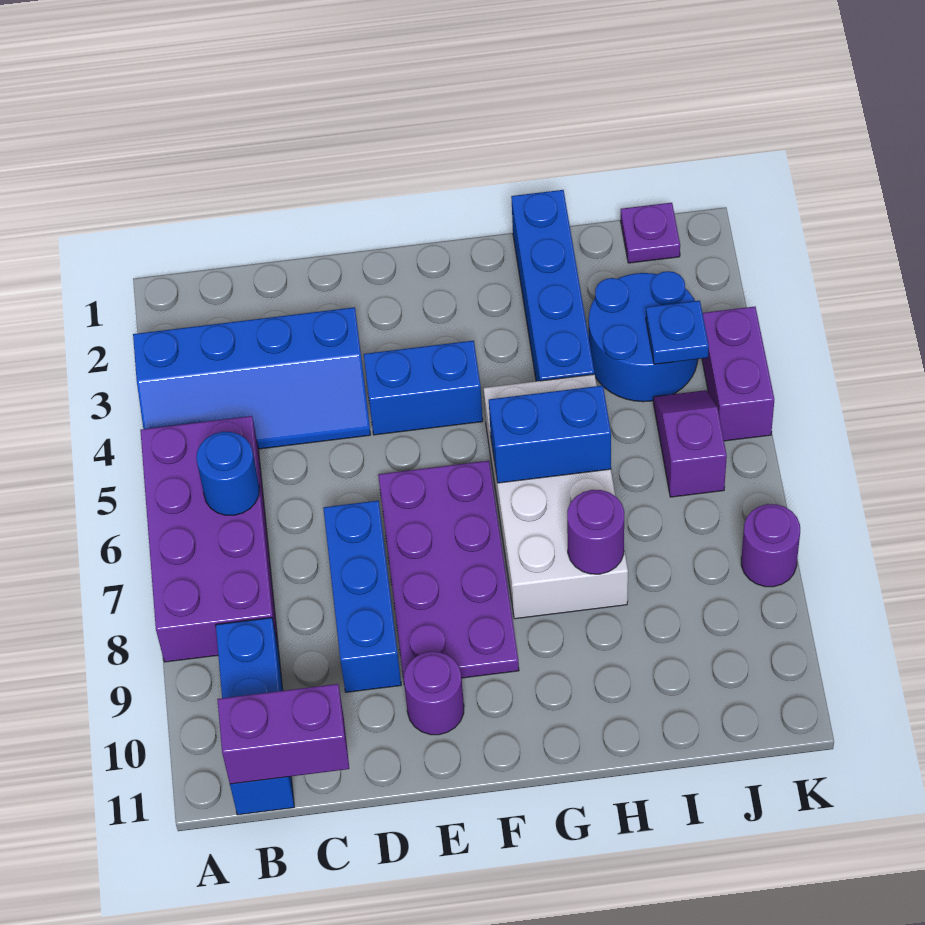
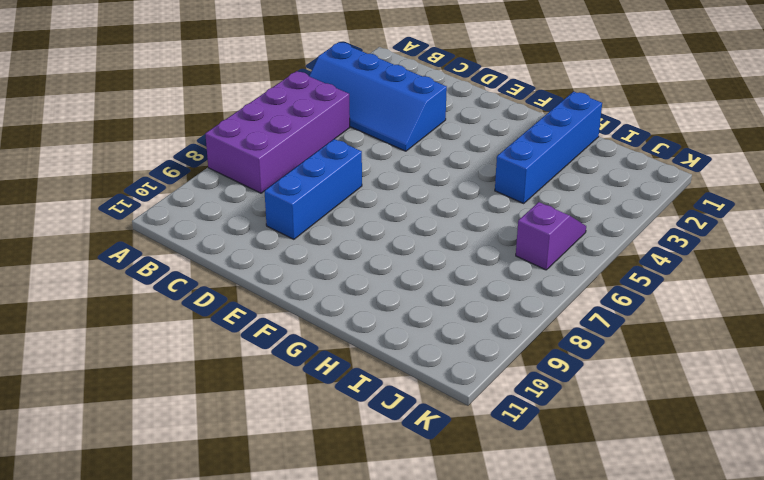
none -> blue 1x3 brick [216,618,294,815]
none -> blue 1x2 brick [364,341,483,435]
none -> purple 2x4 plate [378,461,519,679]

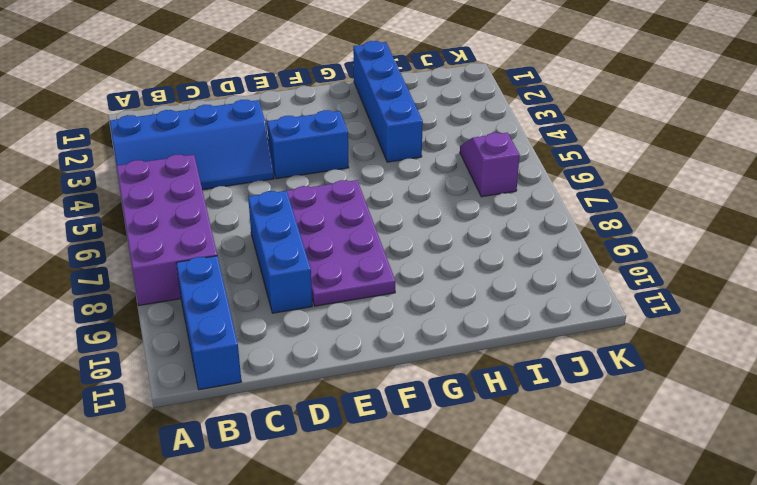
none -> purple 1x1 round brick [404,652,464,735]
none -> white 2x4 brick [484,374,628,619]
none -> blue 2x2 round brick [589,271,698,402]

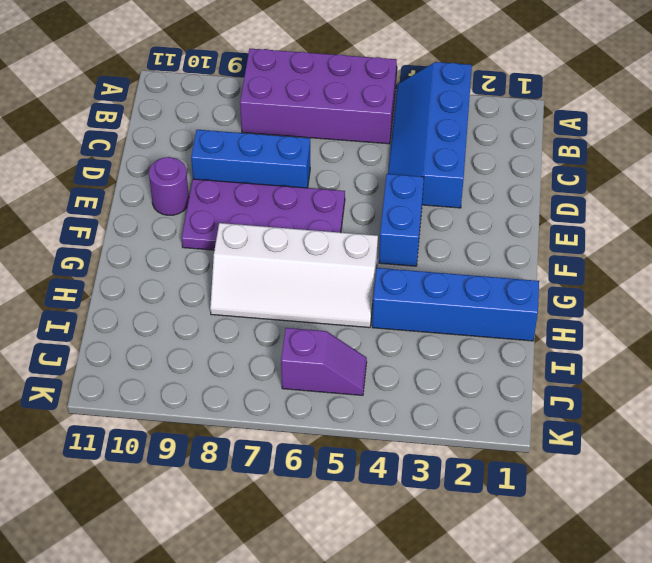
white 2x4 slope [210,223,378,328] -> white 2x4 brick [484,374,628,619]
none -> blue 1x3 brick [216,618,294,815]
none -> blue 2x2 round brick [589,271,698,402]
none -> purple 1x1 plate [621,203,680,263]

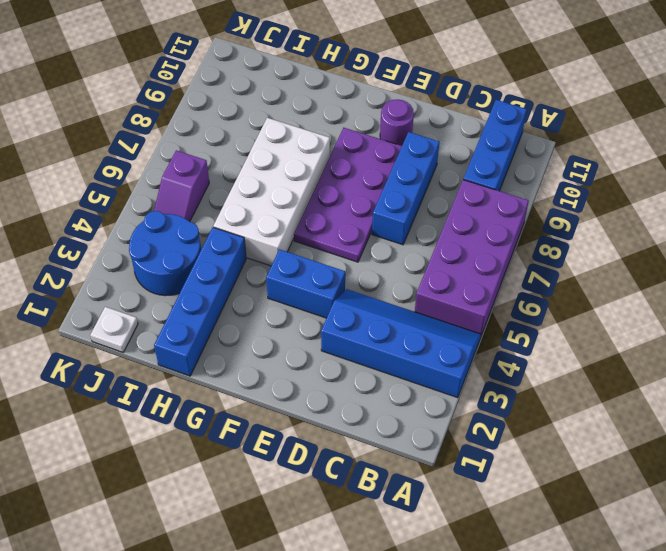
white 1x1 plate [90,307,138,352] -> purple 1x1 plate [621,203,680,263]
none -> purple 1x2 brick [702,307,774,441]
none -> purple 1x1 round brick [741,504,800,587]
none -> blue 1x1 round brick [196,432,259,515]

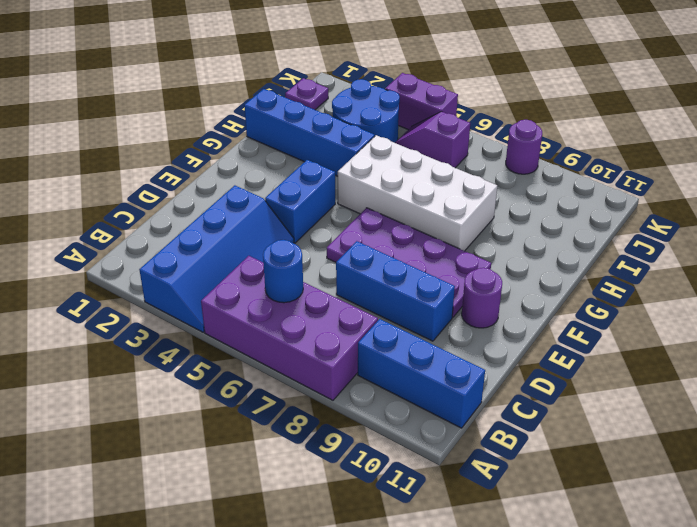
none -> purple 1x2 brick [217,684,349,784]
none -> blue 1x2 brick [489,386,611,483]
none -> purple 1x1 round brick [567,490,624,574]

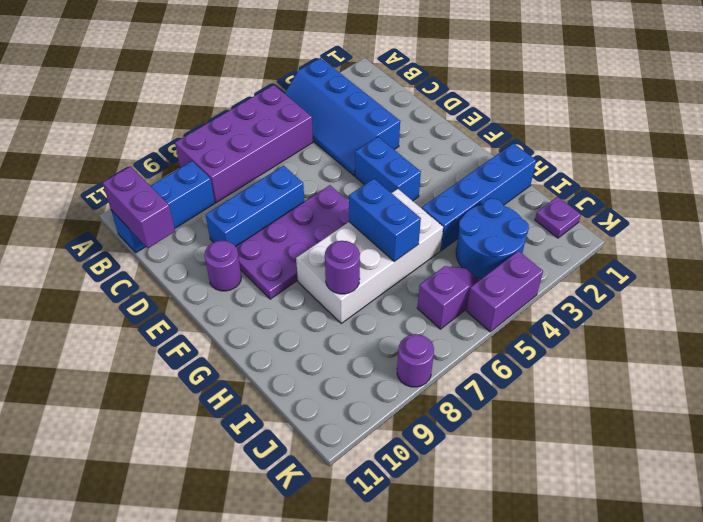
none -> blue 1x1 round brick [196,432,259,515]
none -> blue 1x1 plate [646,301,709,364]

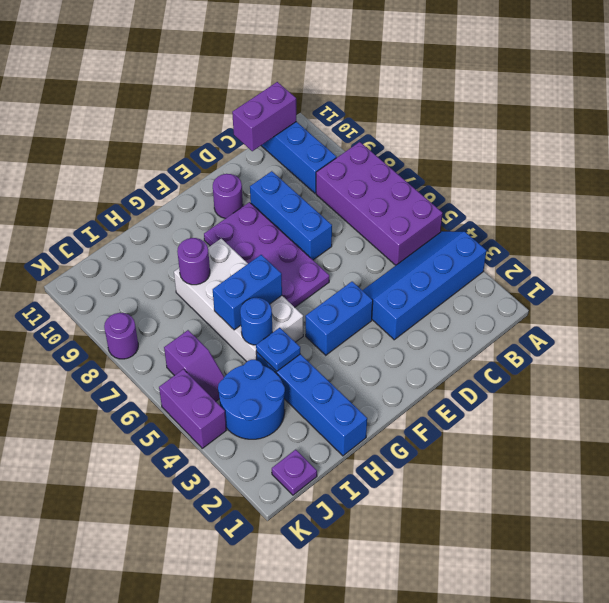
blue 1x1 plate [256,328,300,371] -> blue 1x1 plate moved to [646,301,709,364]
blue 1x1 round brick [240,298,272,345] -> blue 1x1 round brick moved to [196,432,259,515]

